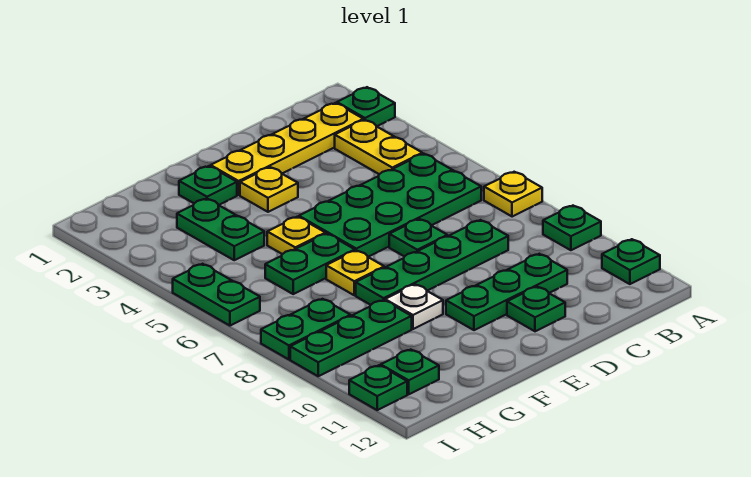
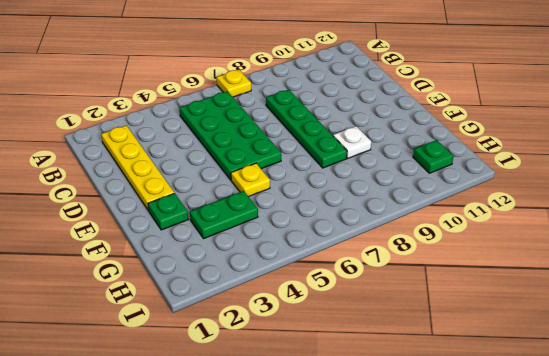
none -> green 1x1 plate [337,87,395,126]
none -> green 1x1 plate [543,206,601,250]
none -> green 1x1 plate [602,239,660,284]

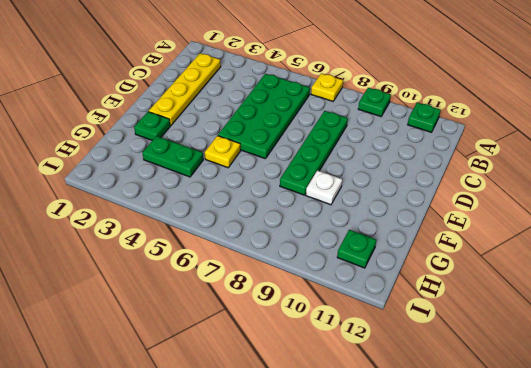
none -> green 1x1 plate [337,87,395,126]
none -> yellow 1x2 plate [335,120,422,174]
none -> green 1x3 plate [446,254,567,330]

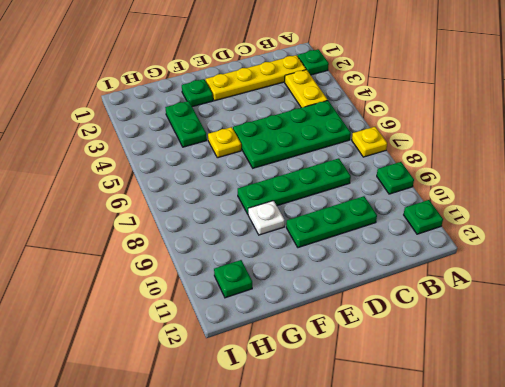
none -> green 1x1 plate [389,219,447,257]
none -> green 1x1 plate [507,287,565,331]
none -> yellow 1x1 plate [240,167,298,212]

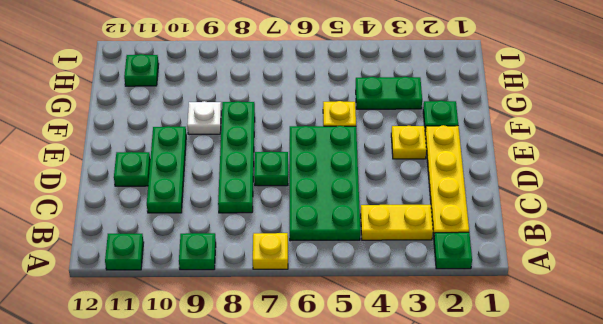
none -> green 1x2 plate [265,234,355,294]
none -> yellow 1x1 plate [326,250,384,295]
none -> green 1x3 plate [290,300,412,376]

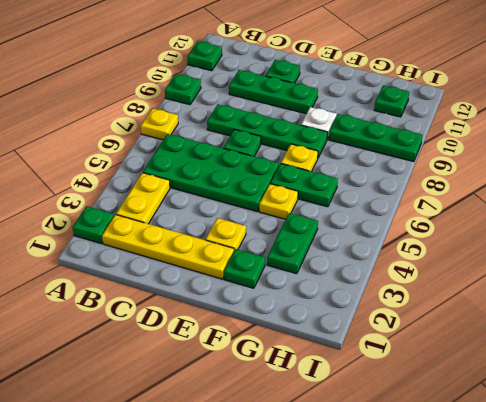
none -> green 1x2 plate [261,299,351,359]
none -> green 1x2 plate [173,264,260,326]
none -> green 1x1 plate [349,365,407,410]

